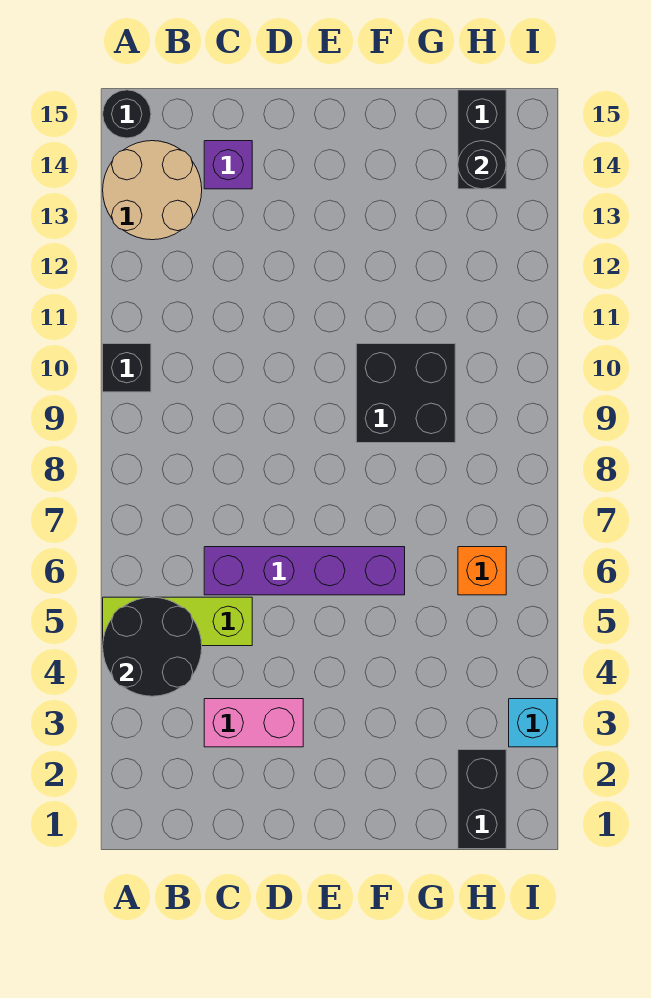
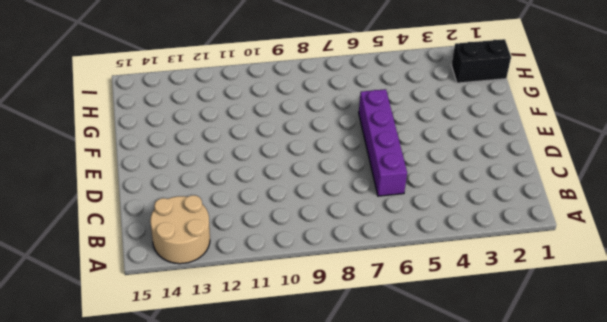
none -> lime 1x3 brick [103,597,252,646]
none -> black 1x1 brick [103,344,151,392]
none -> black 1x1 round brick [103,90,151,138]

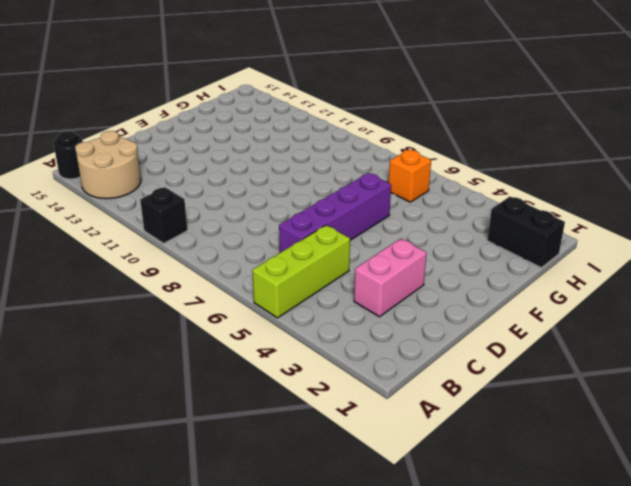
none -> purple 1x1 brick [204,141,252,189]
none -> black 2x2 brick [356,344,455,443]
none -> black 1x2 brick [458,90,506,189]

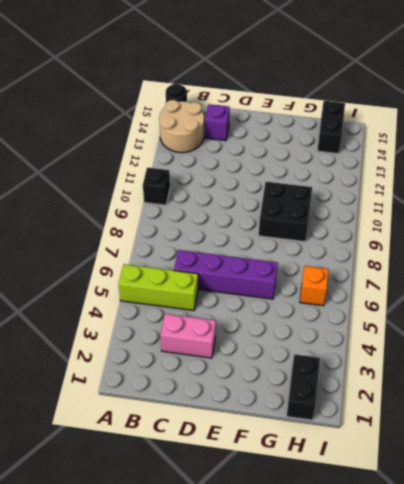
none -> cyan 1x1 brick [509,699,557,747]
none -> black 2x2 round brick [103,597,202,696]
none -> black 1x1 round brick [458,141,506,189]

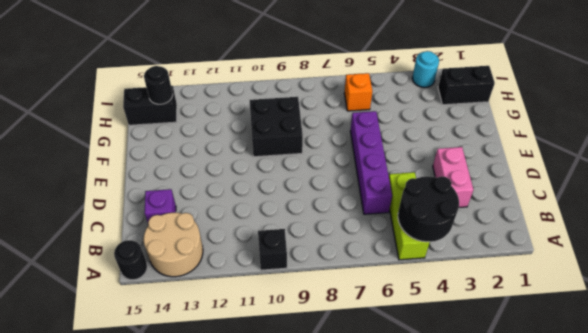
cyan 1x1 round brick [412,51,439,87] -> cyan 1x1 brick [509,699,557,747]

